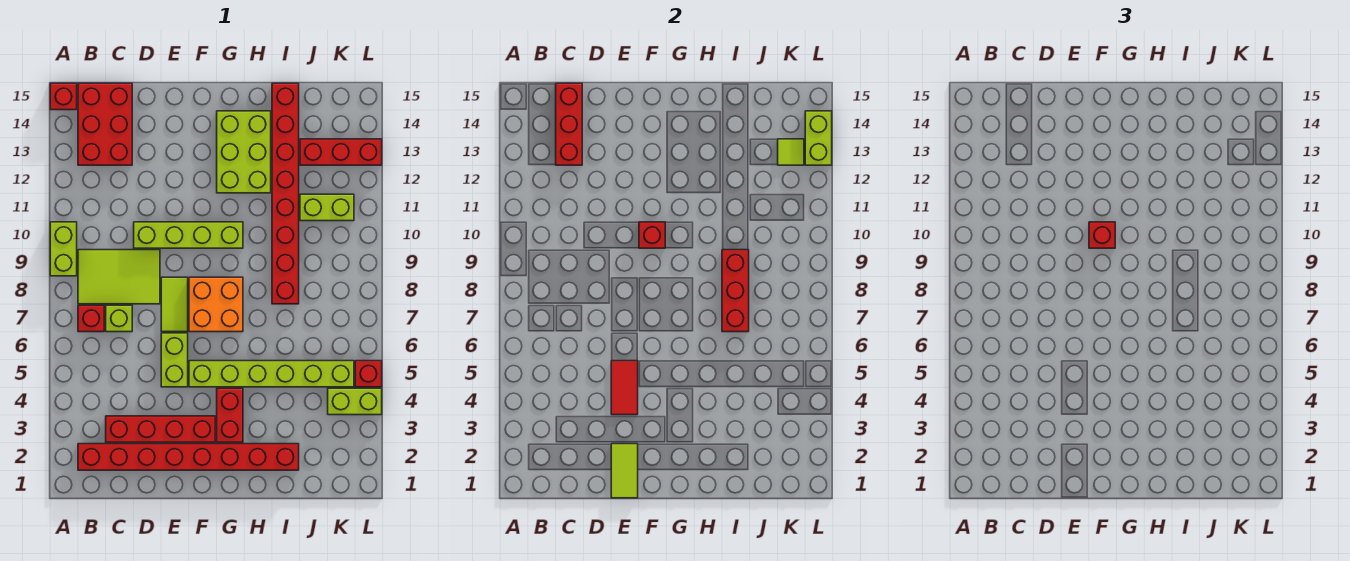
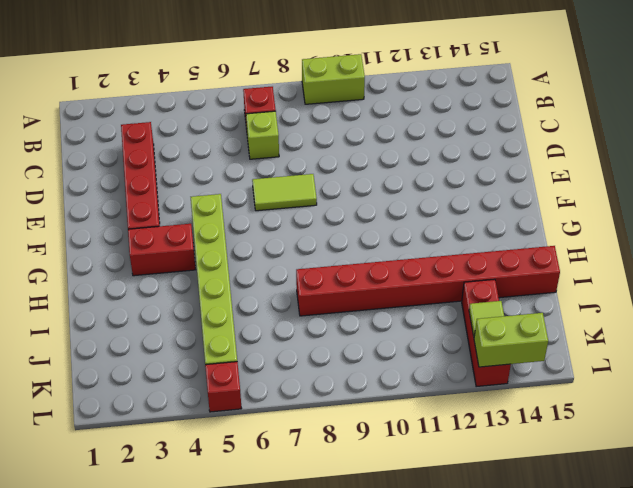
none -> red 1x1 brick [50,83,77,110]
none -> red 1x8 brick [78,444,299,470]
none -> lime 2x3 tile [78,250,160,304]

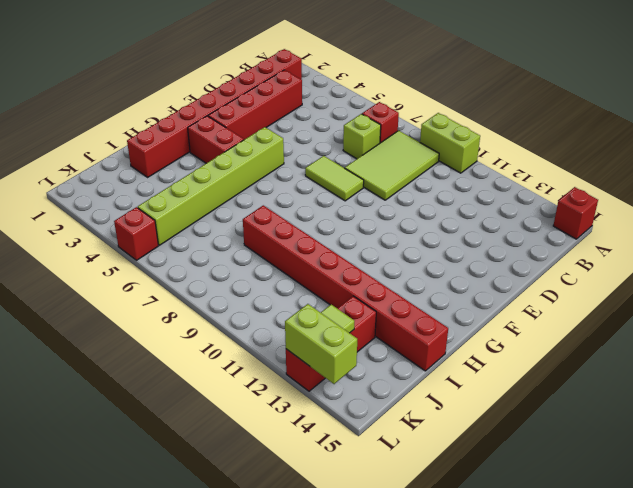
none -> red 2x3 brick [78,83,132,165]
none -> lime 1x4 brick [134,222,243,248]
none -> lime 1x2 brick [161,333,188,387]

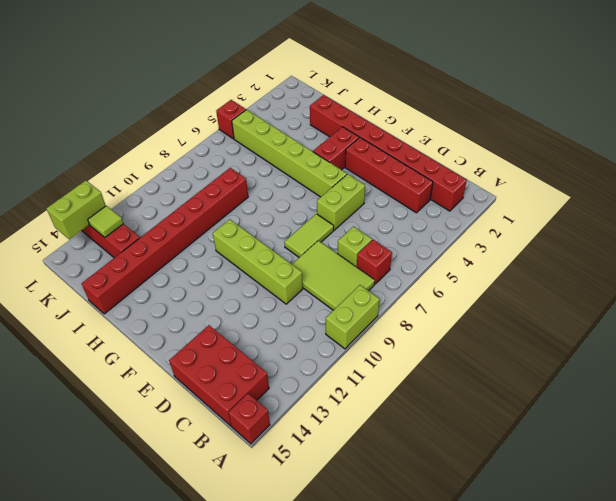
red 2x3 brick [169,325,269,426] -> red 2x3 brick turned to [78,83,132,165]
none -> orange 2x2 brick [189,277,243,332]
none -> lime 2x3 brick [217,111,271,193]
none -> lime 1x2 brick [300,194,354,221]

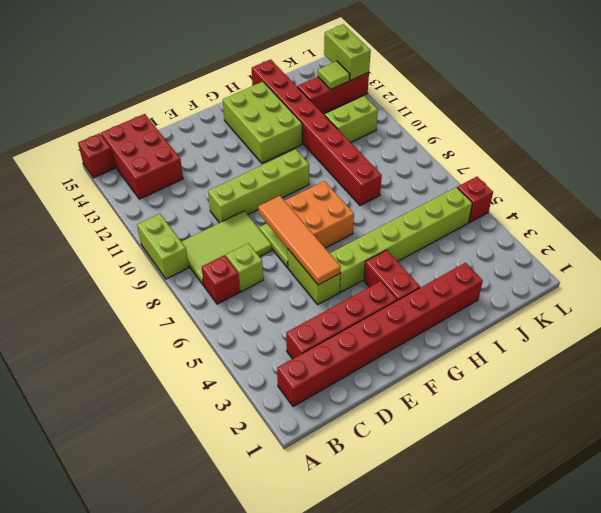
orange 1x4 tile [258,196,341,285] -> red 1x2 tile [611,361,638,415]
none -> lime 1x2 brick [328,388,382,415]
none -> red 1x3 brick [556,83,582,165]
none -> lime 1x2 tile [611,444,638,498]

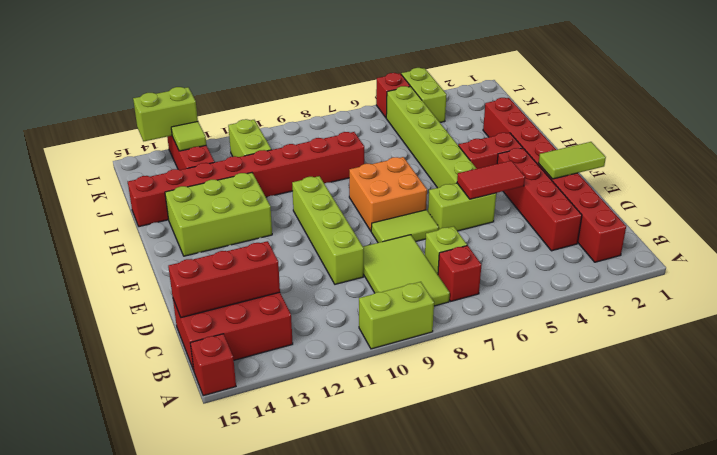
none -> red 1x1 brick [639,222,665,248]
none -> red 1x3 brick [722,250,749,332]
none -> red 1x1 brick [1089,222,1115,248]

